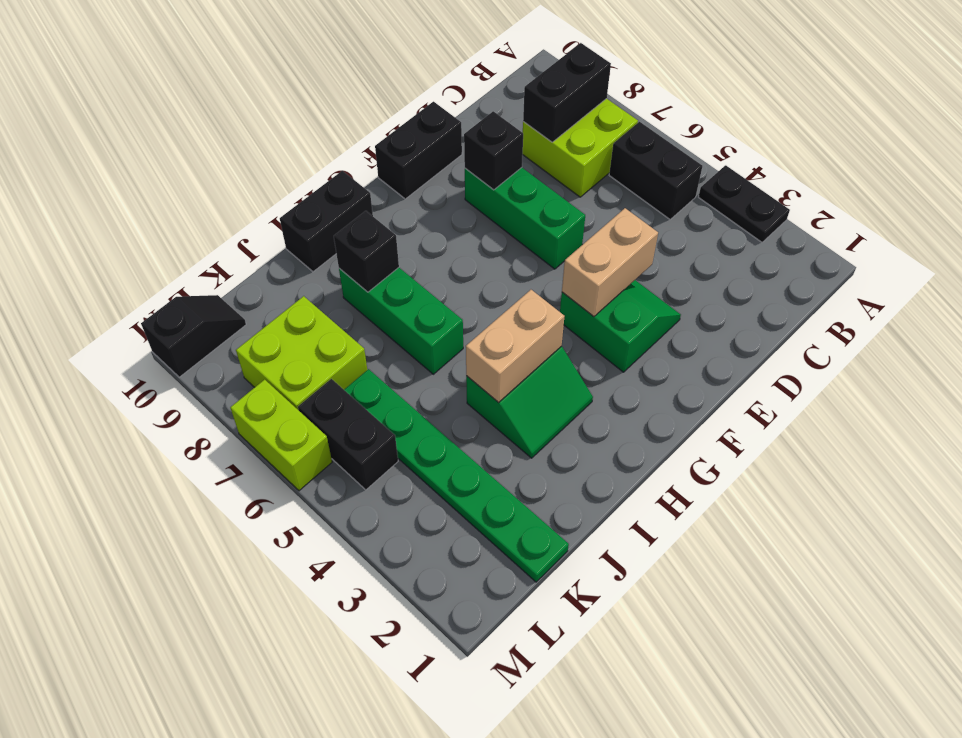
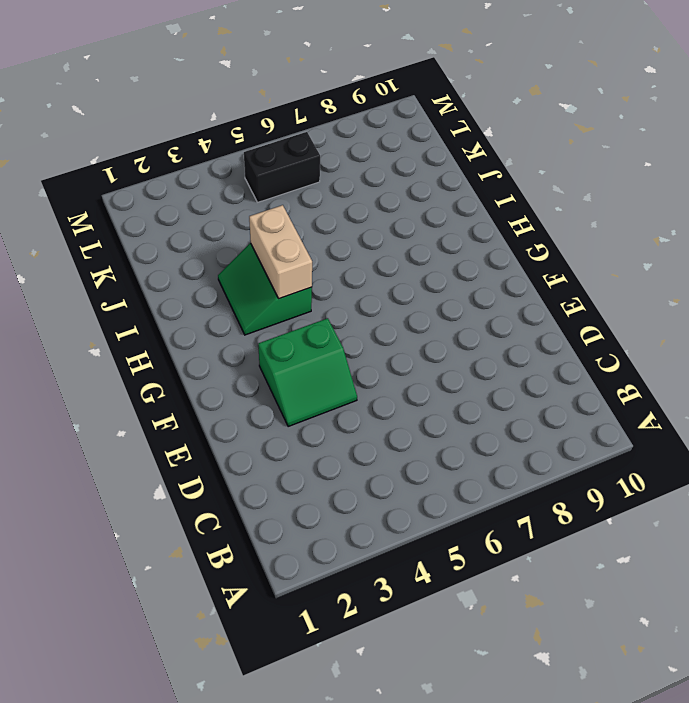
none -> black 1x2 plate [699,165,790,242]
none -> black 1x2 brick [609,122,702,219]
none -> lime 2x2 brick [523,99,638,197]

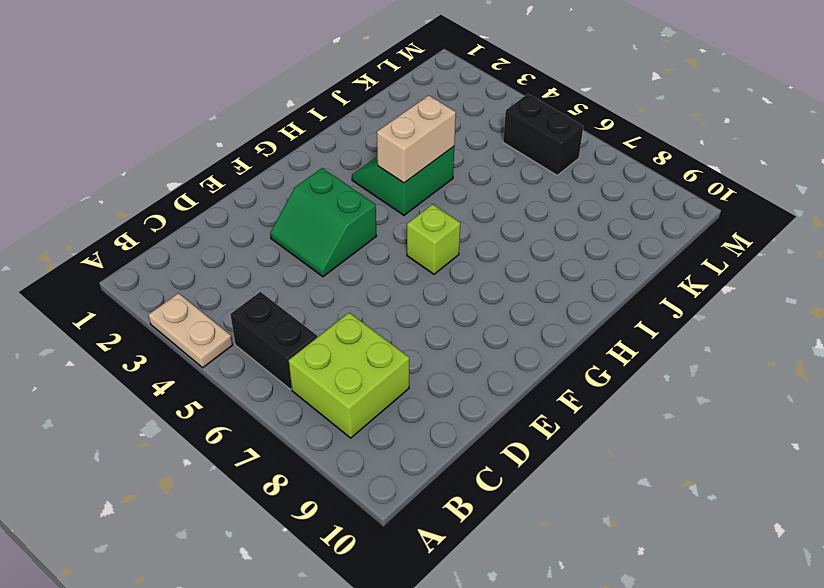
tan 1x2 plate [148,293,233,368] -> black 1x2 plate [699,165,790,242]
lime 1x1 brick [407,204,460,274] -> none
none -> green 1x3 brick [465,168,585,269]
none -> black 1x2 brick [375,102,462,199]
none -> black 1x2 brick [280,171,373,272]

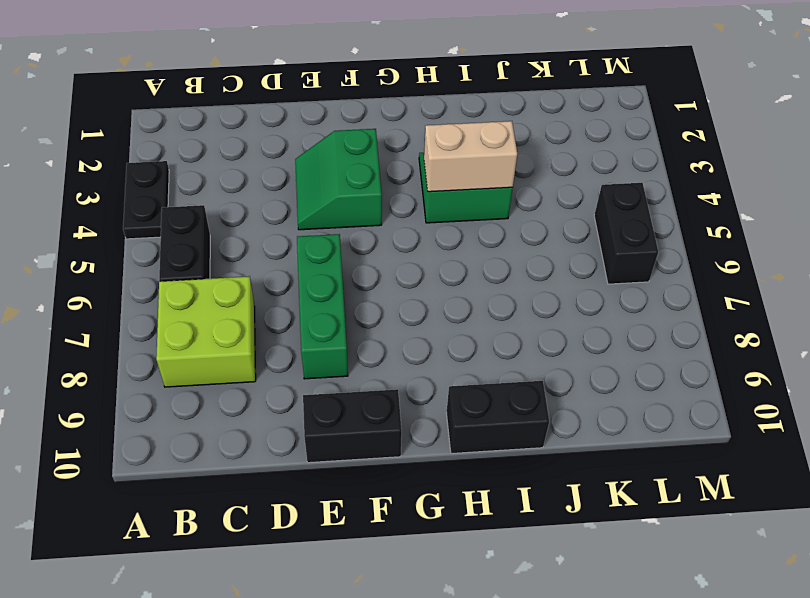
none -> green 1x3 brick [339,268,463,374]
none -> green 1x6 plate [344,369,569,582]
none -> lime 2x2 brick [236,296,367,409]

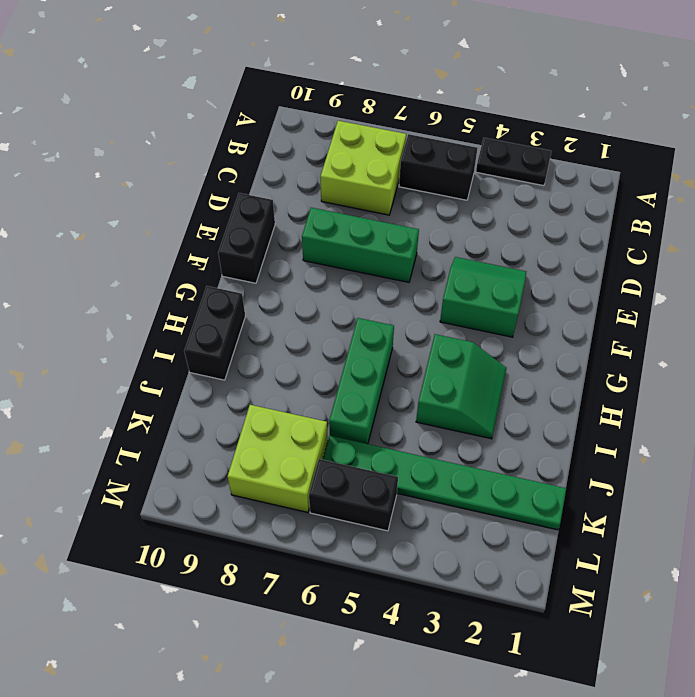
green 1x3 brick [329,318,394,444] -> green 1x3 brick turned to [339,268,463,374]
none -> black 1x2 slope [141,295,246,377]
none -> lime 1x2 brick [230,380,332,491]
none -> black 1x2 brick [523,43,611,142]

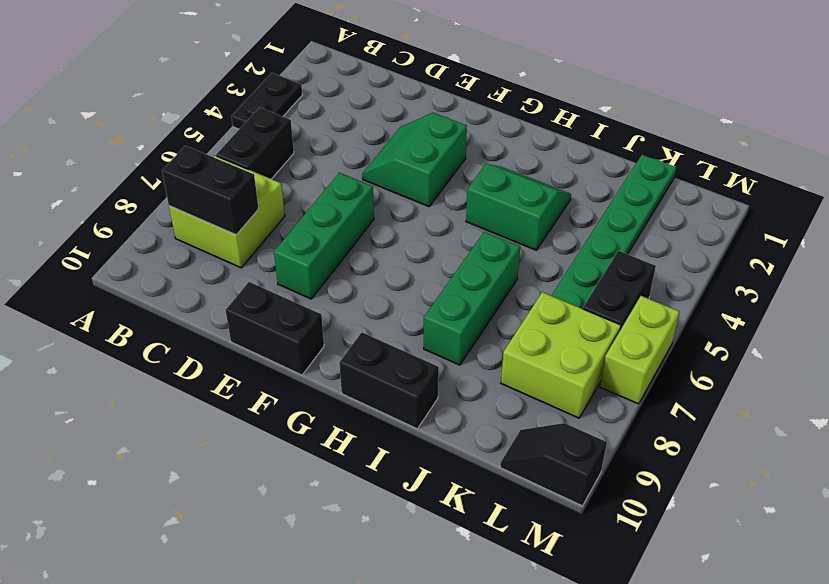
none -> tan 1x2 brick [562,208,658,317]
none -> black 1x1 brick [464,111,523,190]
none -> tan 1x2 brick [466,290,565,403]

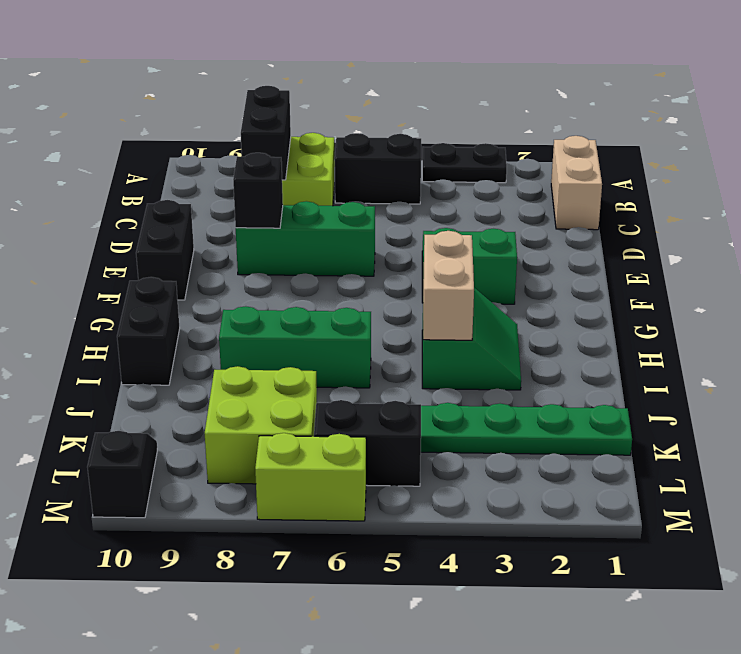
tan 1x2 brick [551,136,602,230] -> tan 1x2 brick moved to [562,208,658,317]
none -> black 1x1 brick [334,211,399,292]

